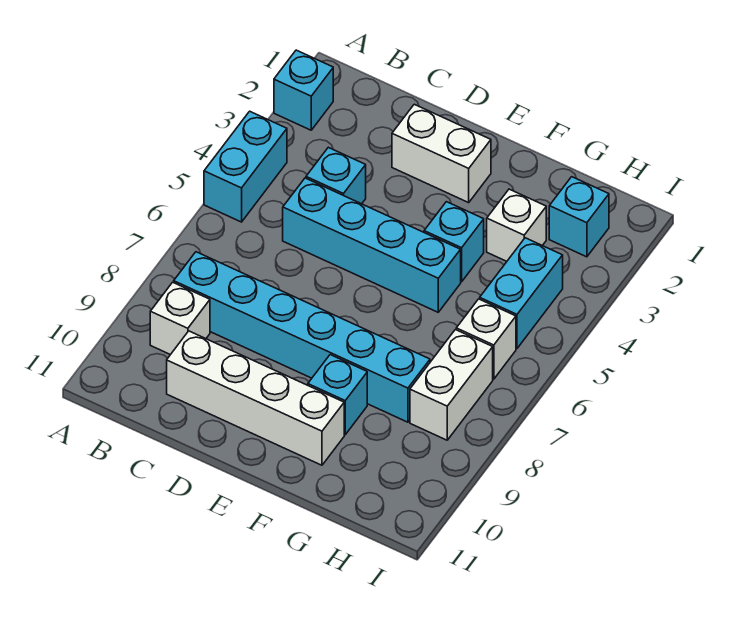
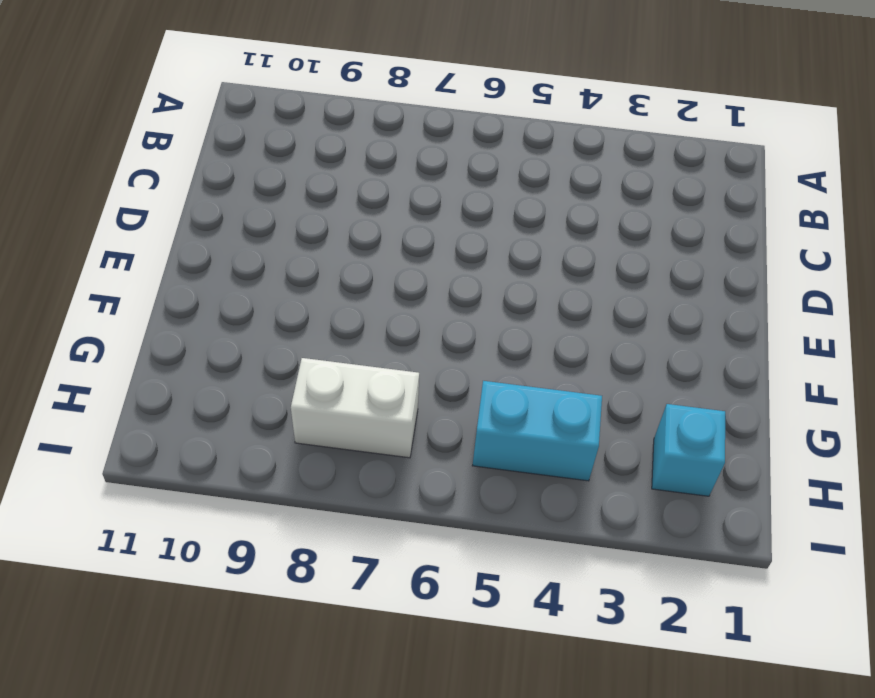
none -> cyan 1x1 brick [274,50,333,130]
none -> cyan 1x2 brick [204,111,287,222]
none -> cyan 1x6 brick [174,252,430,422]

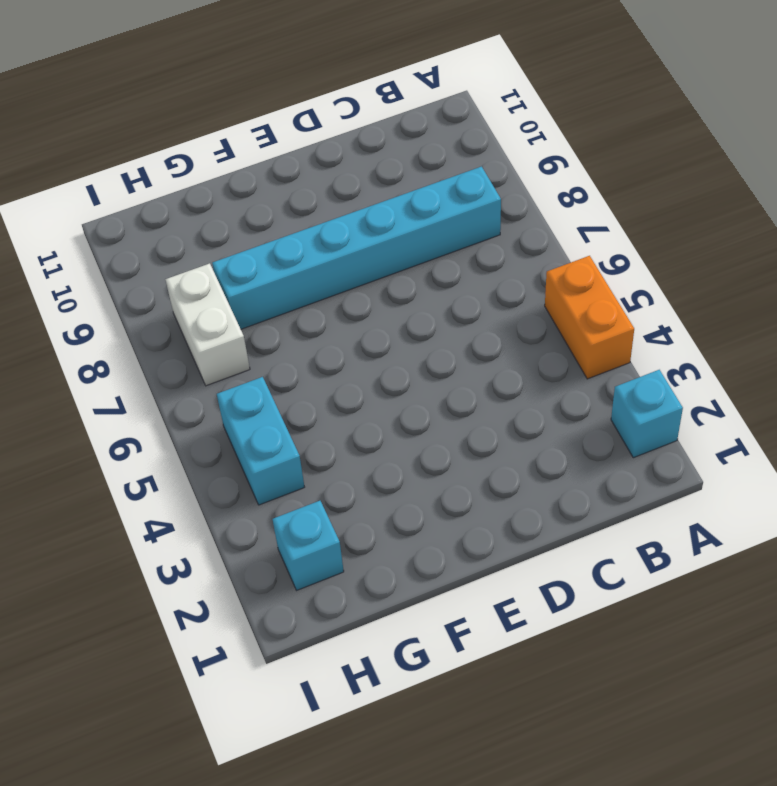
orange 1x2 brick [545,256,634,379] -> cyan 1x2 brick [204,111,287,222]
none -> white 1x1 brick [150,282,210,355]
none -> cyan 1x1 brick [306,147,366,204]
none -> cyan 1x4 brick [283,178,461,312]

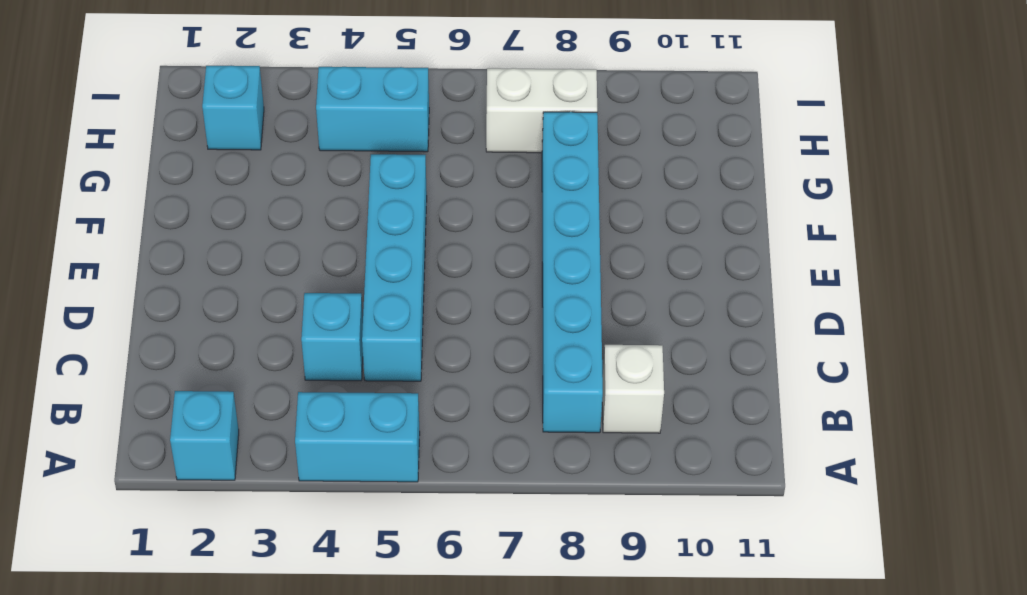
none -> white 1x4 brick [167,331,344,465]
none -> white 1x2 brick [392,104,491,203]
none -> cyan 1x1 brick [424,202,484,282]

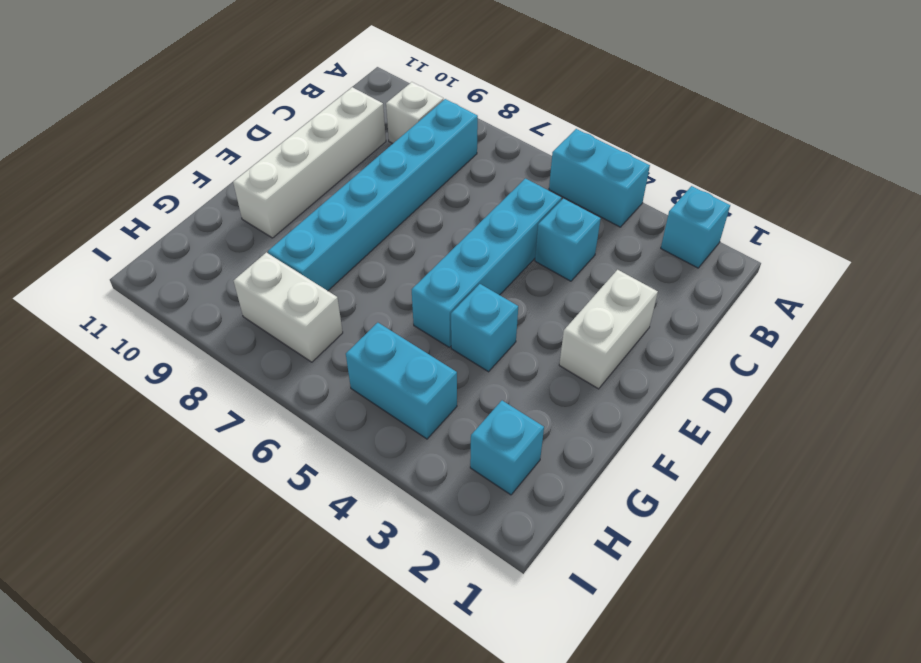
none -> cyan 1x1 brick [308,355,367,435]
none -> white 1x1 brick [487,189,546,261]
none -> white 1x1 brick [456,299,516,379]

